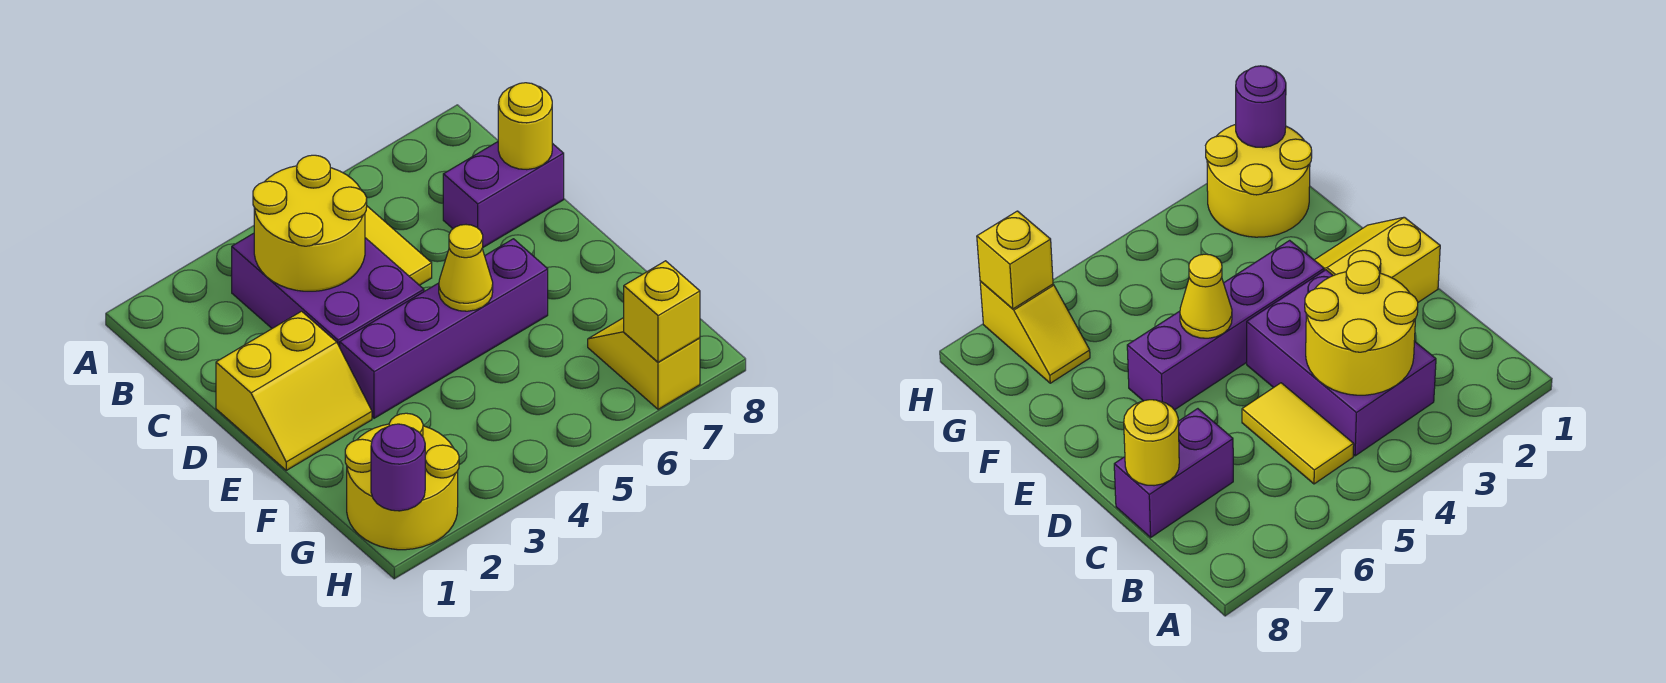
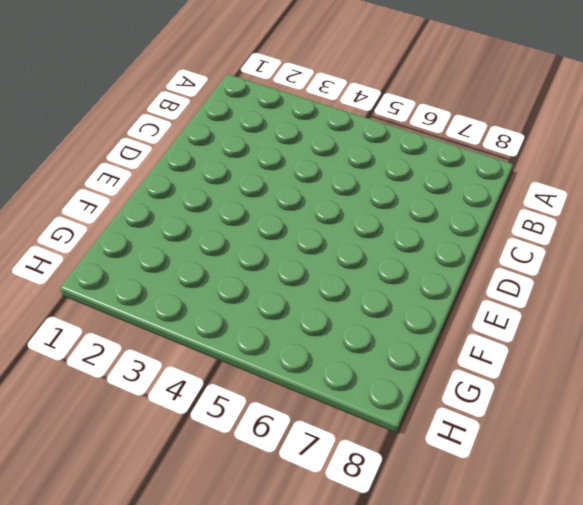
none -> purple 2x3 brick [232,233,424,347]
none -> yellow 1x2 tile [365,206,432,285]
none -> purple 1x2 brick [443,142,564,247]

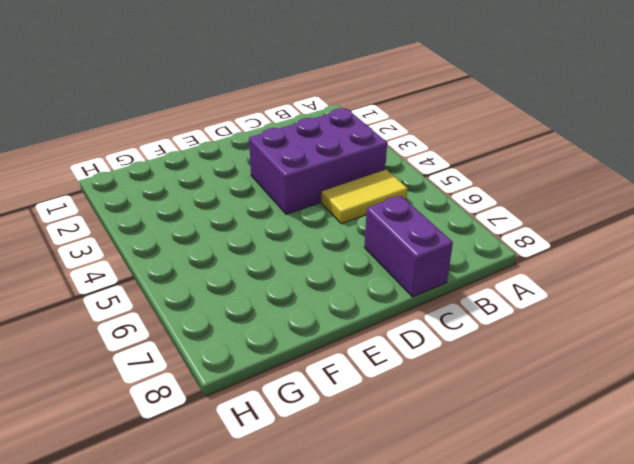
none -> yellow 2x2 slope [216,311,372,470]
none -> purple 1x4 brick [340,239,548,418]
none -> yellow 2x2 round brick [345,413,459,550]

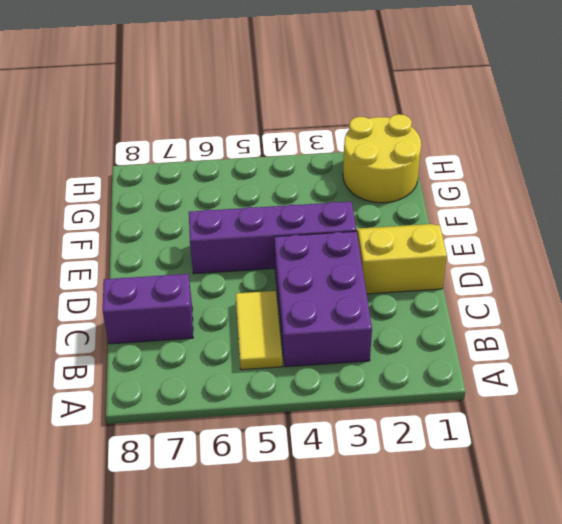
none -> yellow 1x2 slope [588,318,700,409]
none -> yellow 2x2 round brick [253,155,367,291]
none -> yellow 1x1 round brick [498,83,552,170]

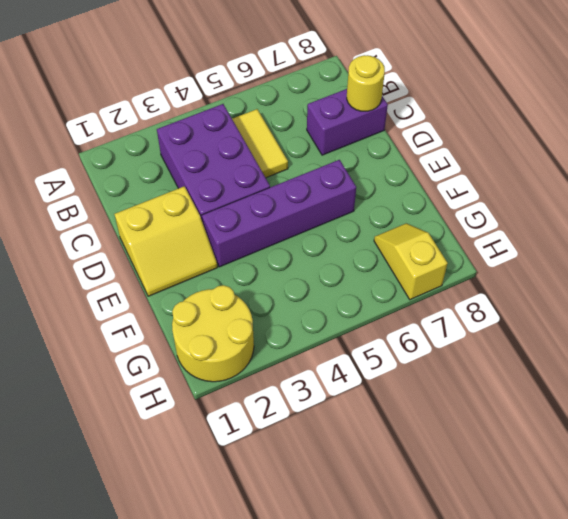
none -> yellow 2x2 round brick [253,155,367,291]
none -> yellow 1x1 cone [439,225,493,311]
none -> purple 1x1 round brick [371,424,425,511]

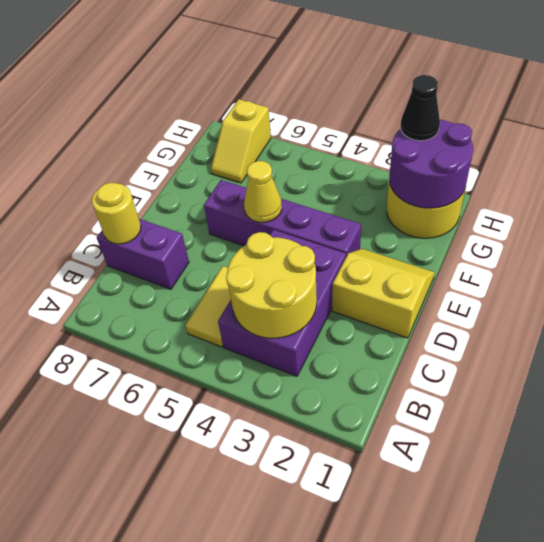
purple 2x2 round brick [389,120,473,208] -> purple 1x1 round brick [371,424,425,511]
black 1x1 cone [400,75,440,141] -> none
none -> yellow 1x1 brick [624,261,700,362]

